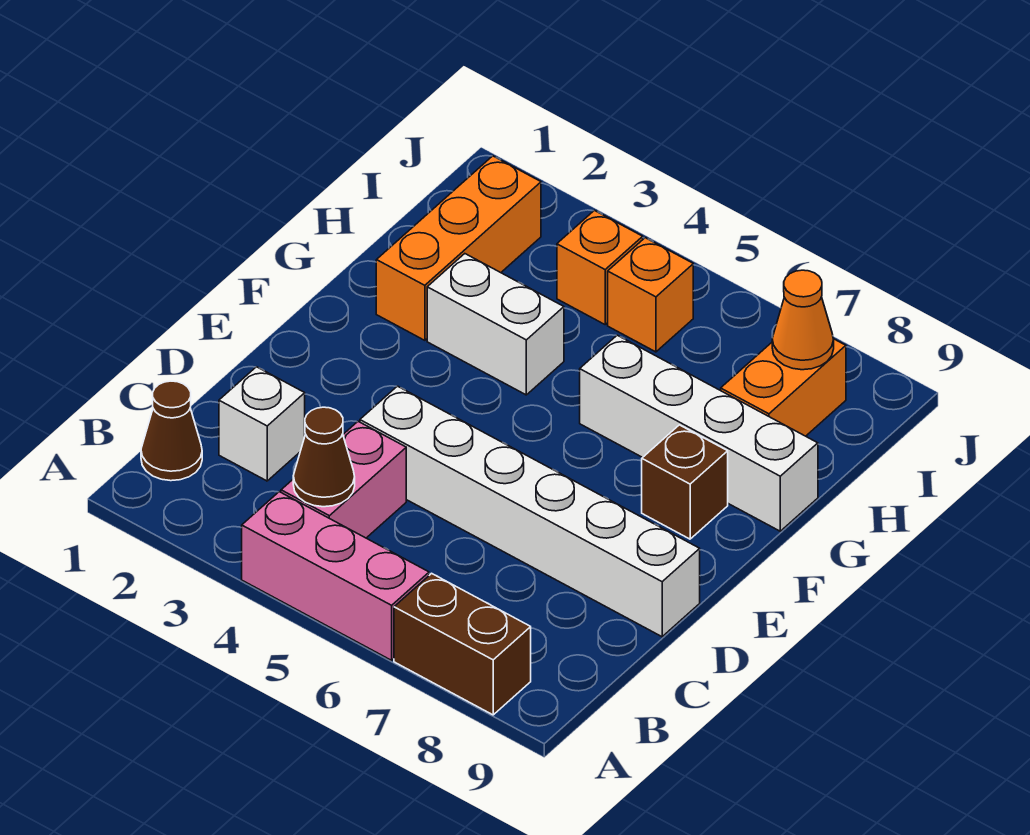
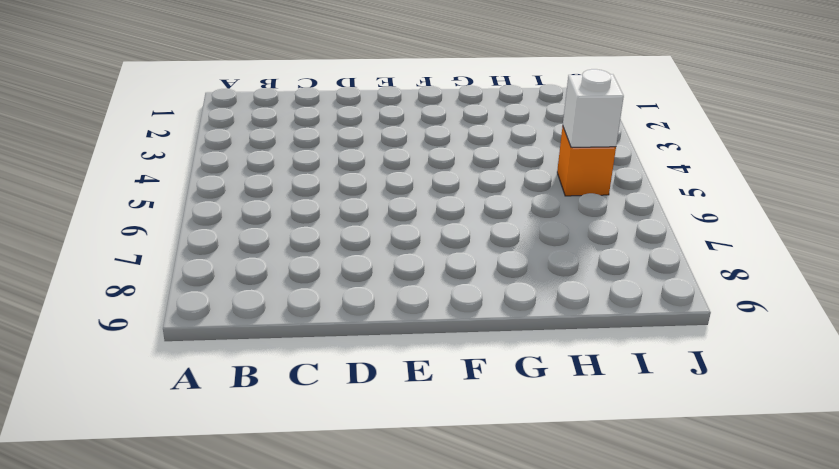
white 1x1 brick [563,69,624,147] -> white 1x1 brick moved to [219,367,305,481]
none -> pink 1x3 brick [242,492,429,660]
none -> brown 1x2 brick [394,573,531,715]
none -> brown 1x1 cone [141,381,202,481]

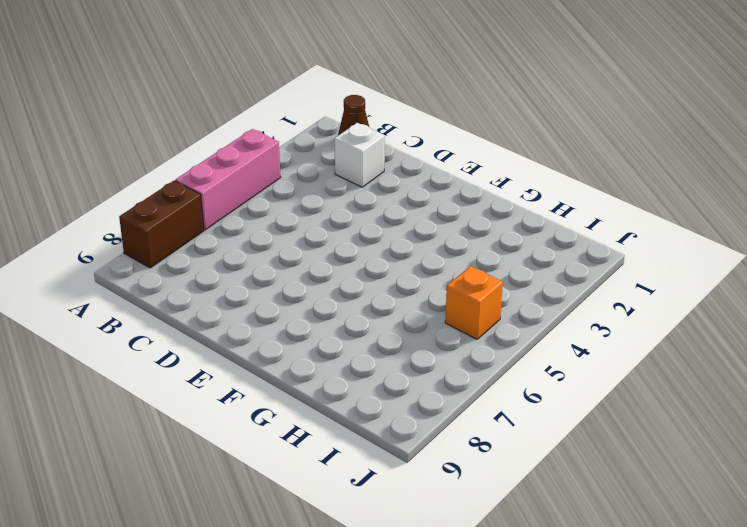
none -> pink 1x2 brick [281,422,406,538]
none -> white 1x6 brick [360,386,700,637]
none -> brown 1x1 brick [642,425,728,539]

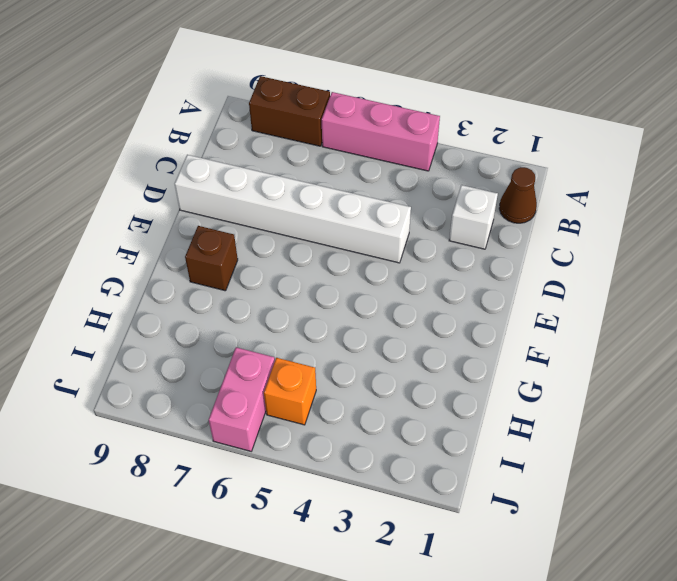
pink 1x2 brick [209,347,275,451] -> pink 1x2 brick moved to [281,422,406,538]
none -> orange 1x3 brick [376,156,541,340]
none -> white 1x2 brick [427,254,564,395]
none -> white 1x4 brick [580,335,818,531]

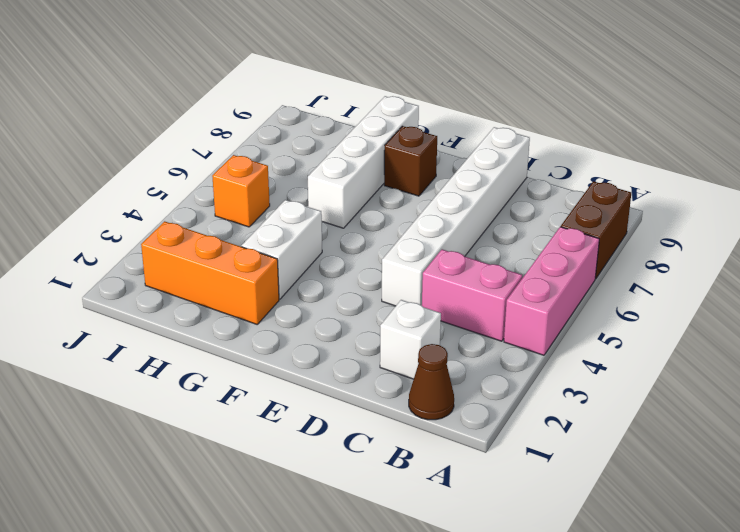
none -> orange 1x2 brick [721,339,846,436]
none -> orange 1x1 brick [557,210,643,324]
none -> brown 1x1 cone [293,407,355,507]

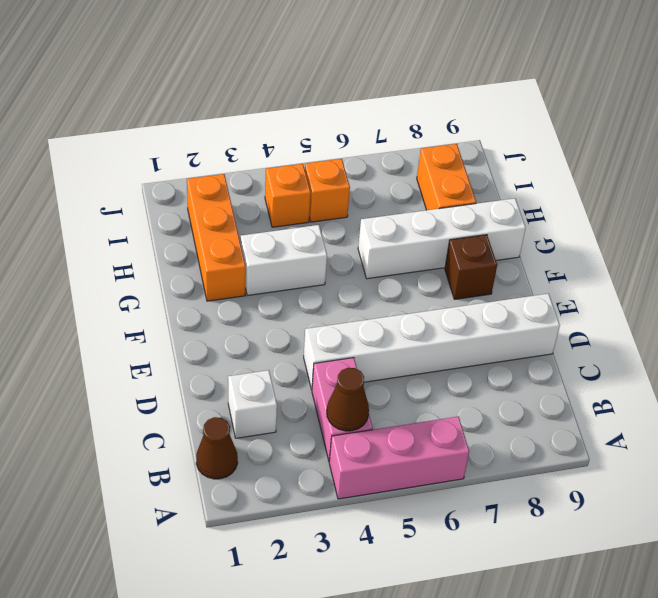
none -> brown 1x2 brick [394,573,531,715]
none -> orange 1x1 cone [772,270,834,370]

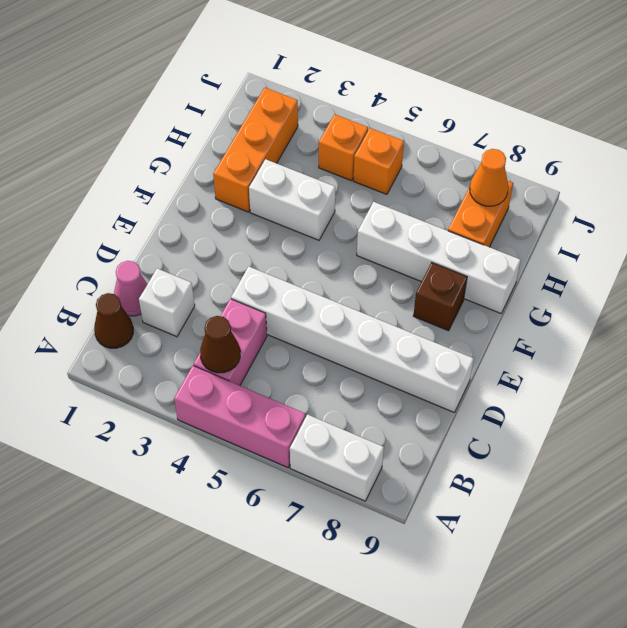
white 1x2 brick [290,414,384,501] -> brown 1x2 brick [394,573,531,715]
pink 1x1 cone [114,261,147,316] -> none

